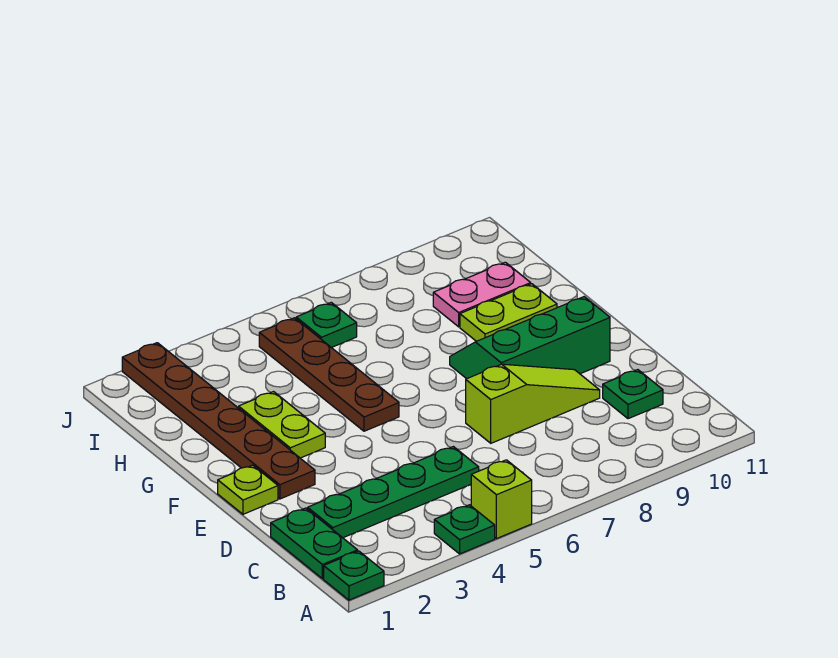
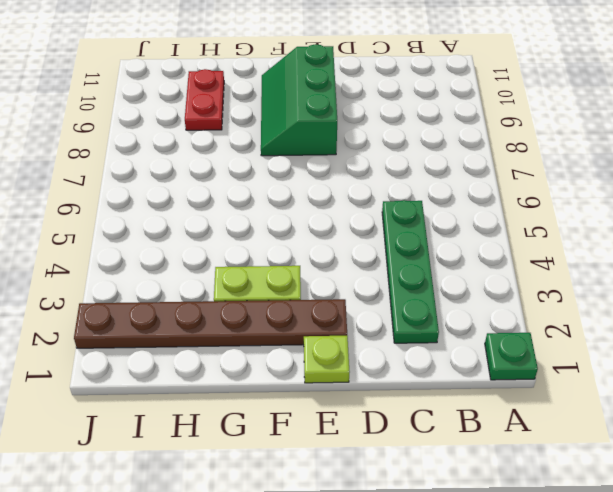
red 1x2 plate [185,69,224,130] -> pink 1x2 plate [433,262,531,327]
none -> green 1x1 plate [434,505,495,554]
none -> lime 1x1 brick [471,460,532,539]
none -> green 1x2 plate [271,508,358,579]

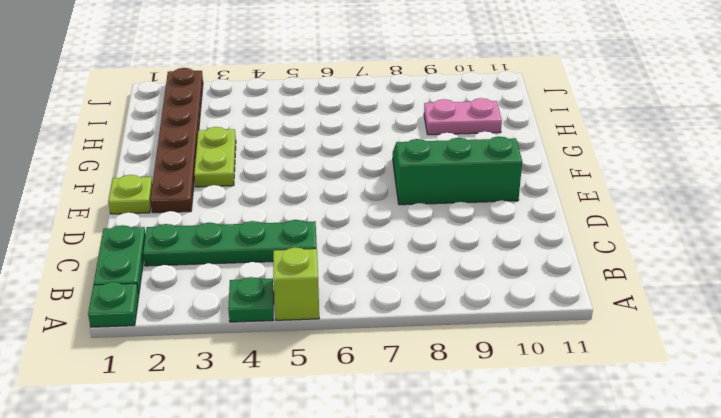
none -> green 1x1 plate [603,370,663,419]
none -> lime 1x3 slope [466,364,600,443]
none -> brown 1x4 plate [259,318,399,431]

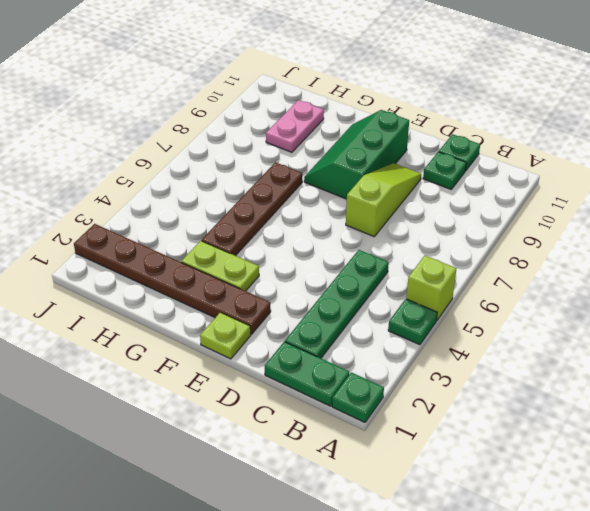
green 1x1 plate [439,134,480,171] -> green 1x1 plate moved to [296,302,357,348]
brown 1x4 plate [202,162,302,256] -> brown 1x4 plate turned to [259,318,399,431]
none -> lime 1x2 plate [460,284,557,341]

